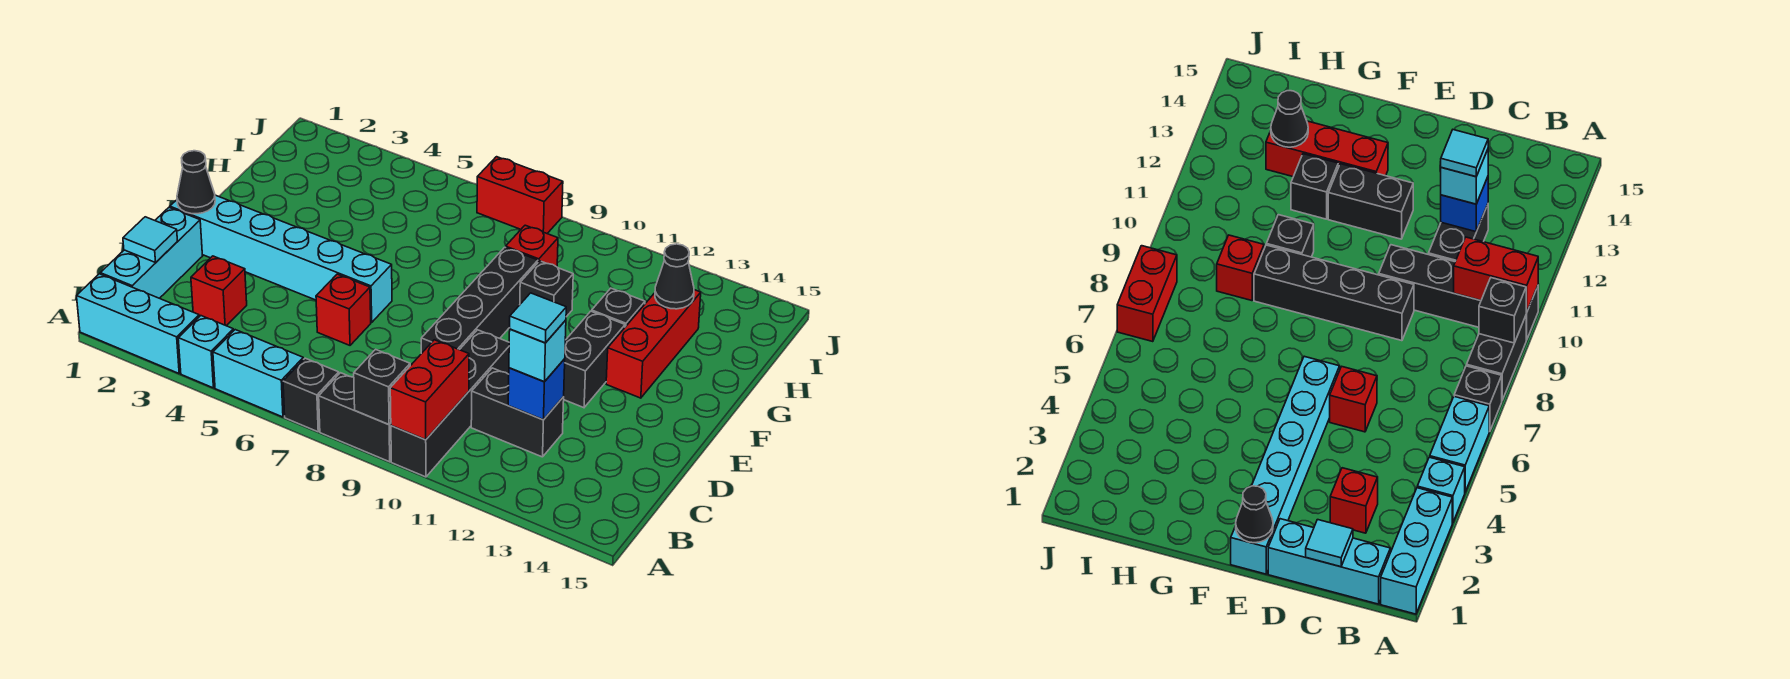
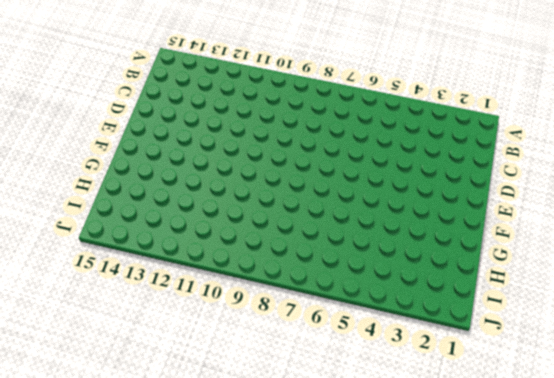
none -> cyan 1x3 brick [77,274,199,373]
none -> cyan 1x1 brick [178,316,234,388]
none -> cyan 1x2 brick [213,330,303,417]

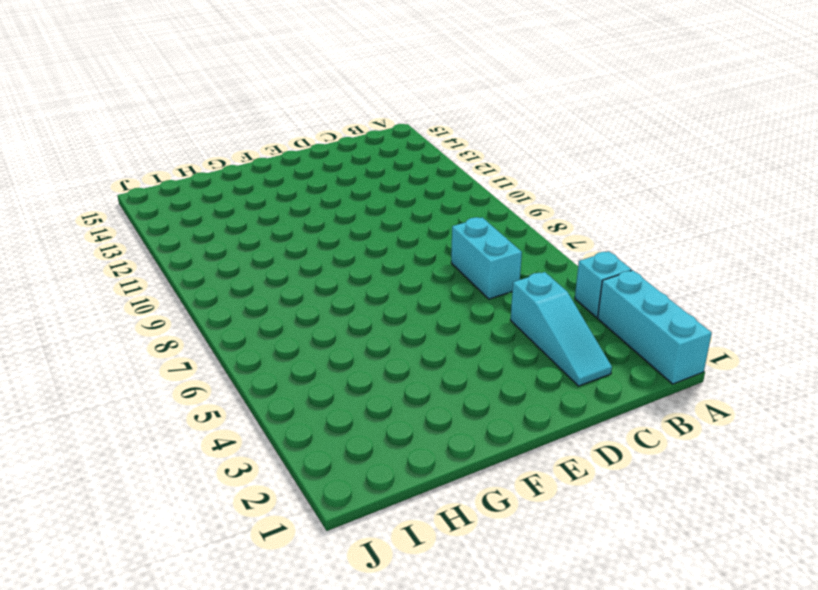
cyan 1x3 slope [511,272,612,386] -> red 1x1 brick [191,256,247,326]
cyan 1x2 brick [451,217,522,299] -> cyan 1x2 brick moved to [213,330,303,417]
none -> black 1x1 brick [283,358,339,432]
none -> black 1x2 brick [319,373,391,462]
none -> black 1x4 brick [391,330,509,477]

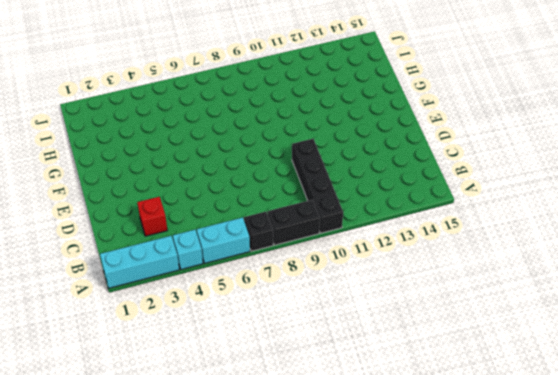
none -> cyan 1x3 brick [100,208,202,298]
none -> black 1x2 brick [471,368,564,457]
none -> red 1x1 brick [316,274,371,345]

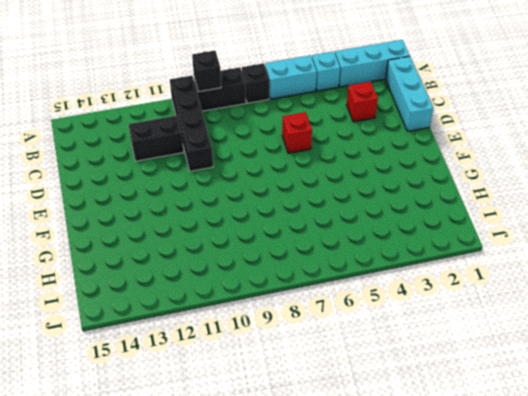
none -> black 1x4 brick [421,247,538,354]
none -> cyan 1x6 brick [170,195,392,322]
none -> black 1x2 brick [563,311,625,408]

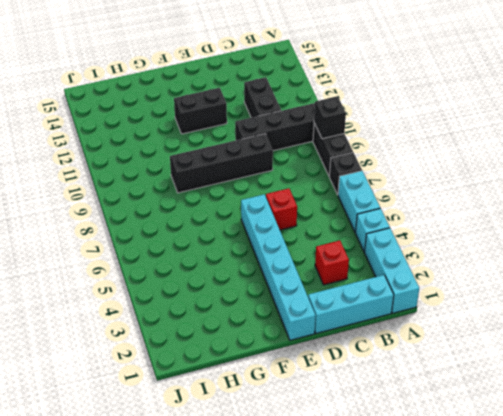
none -> red 1x3 brick [606,290,701,398]
none -> black 1x1 brick [520,261,573,317]
none -> black 1x1 brick [592,288,645,327]

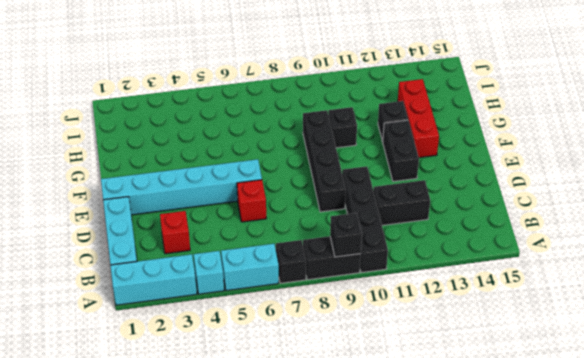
none -> red 1x1 brick [506,225,558,267]
none -> red 1x2 brick [477,157,563,233]
none -> red 1x2 brick [390,340,469,440]

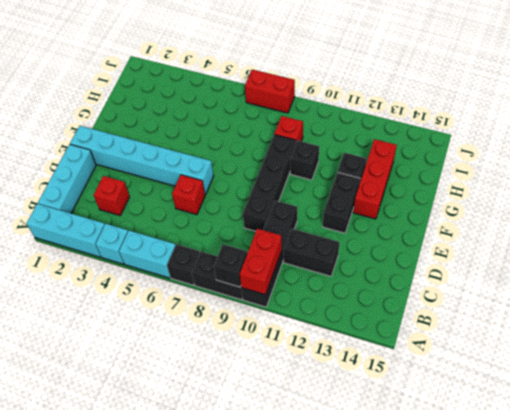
none -> cyan 1x1 tile [123,217,177,263]
none -> blue 1x1 brick [508,359,565,420]
none -> black 1x1 cone [177,151,215,214]

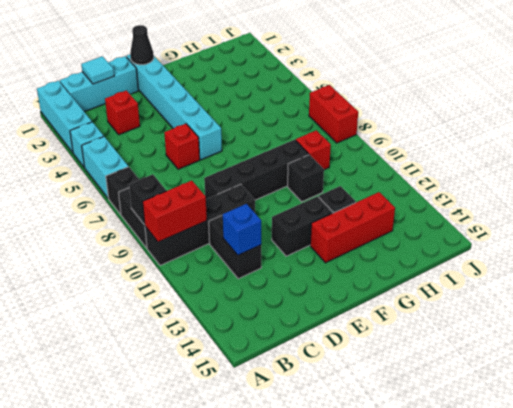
none -> black 1x1 cone [655,244,694,309]
none -> cyan 1x1 brick [509,320,566,382]
none -> cyan 1x1 tile [510,293,566,343]

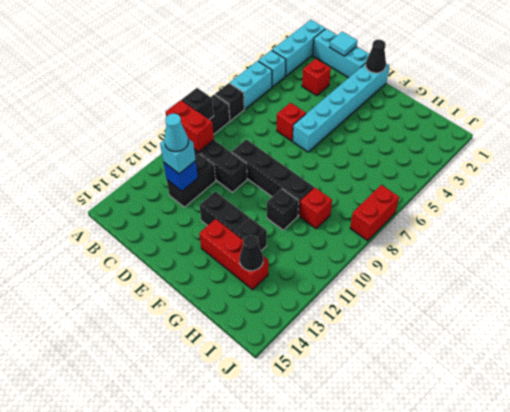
cyan 1x1 cone [164,114,188,152] -> cyan 1x1 tile [510,293,566,343]

